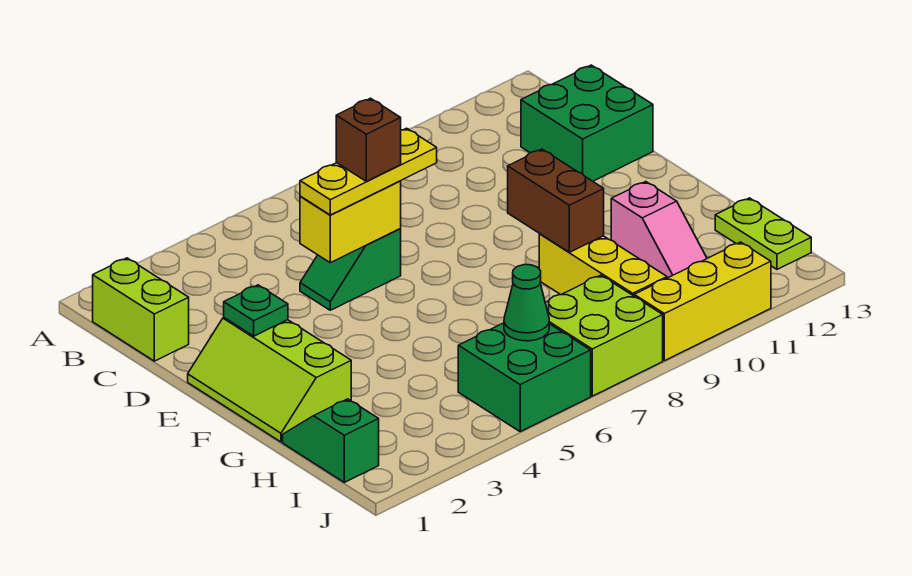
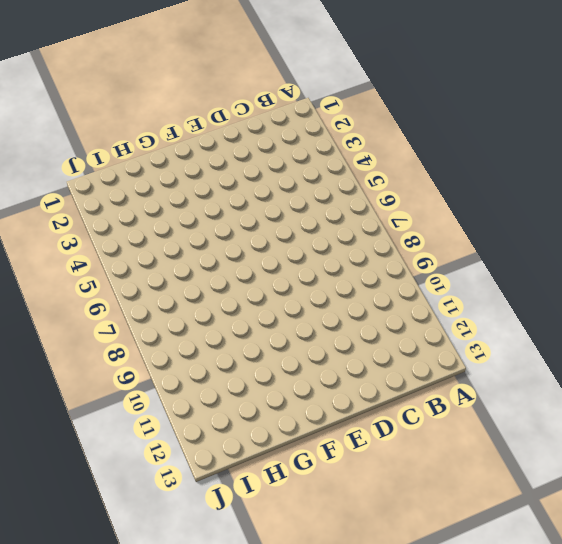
none -> lime 1x2 brick [93,258,189,361]
none -> green 2x2 brick [521,65,653,181]
none -> green 1x2 slope [300,229,401,310]

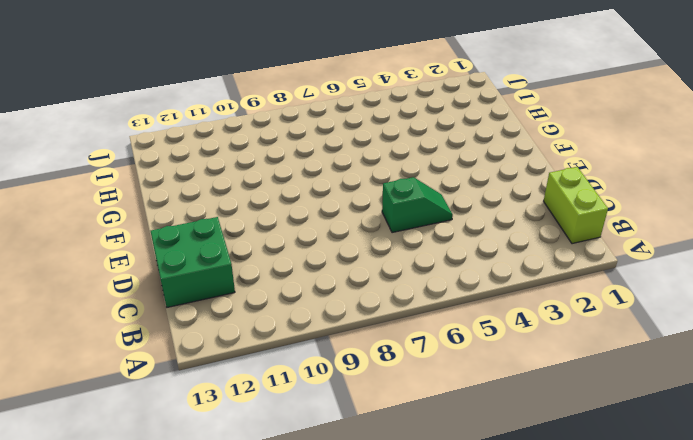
none -> lime 2x3 slope [188,318,351,442]
none -> yellow 1x3 brick [539,234,667,296]
none -> pink 1x2 slope [611,182,707,278]

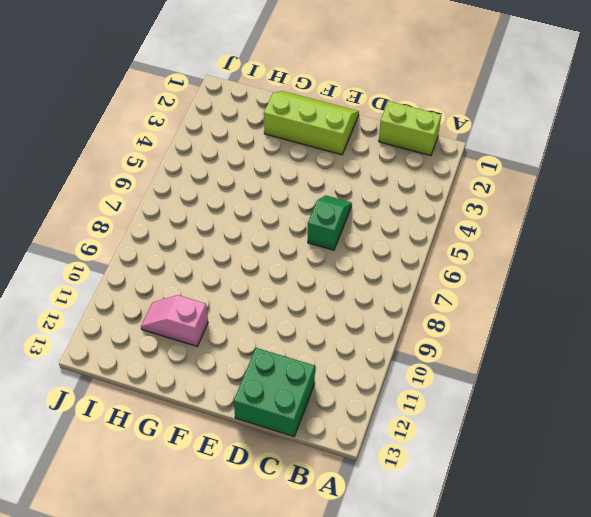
none -> yellow 1x3 brick [539,234,667,296]
none -> green 1x2 slope [283,399,379,482]
none -> lime 1x2 plate [715,198,811,269]

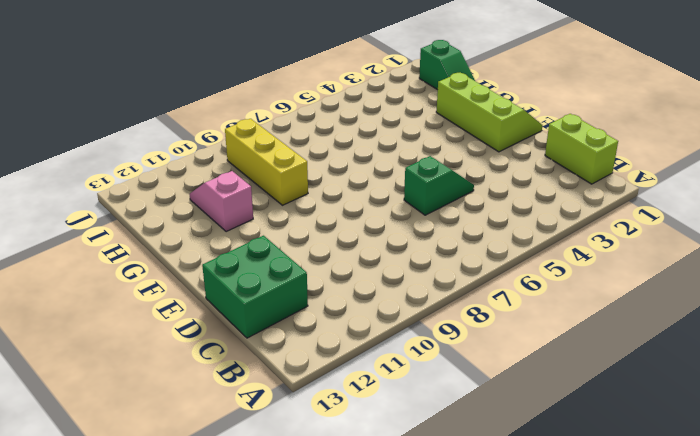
none -> lime 1x2 plate [715,198,811,269]
none -> green 2x2 brick [458,323,591,432]
none -> lime 2x2 brick [545,275,663,396]

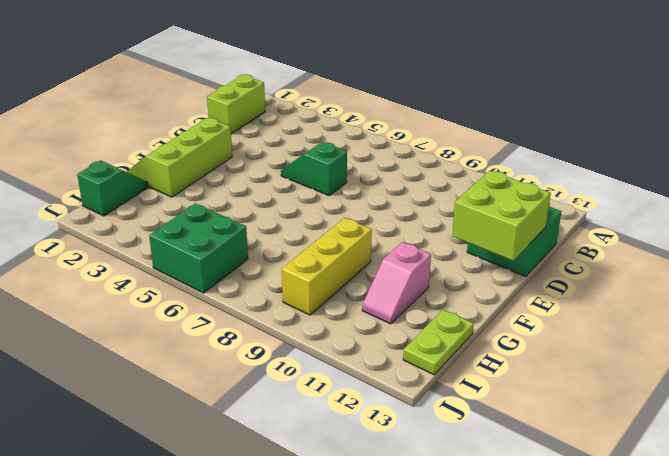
lime 2x2 brick [452,171,551,261] -> lime 2x2 brick moved to [545,275,663,396]
none -> yellow 1x3 brick [634,242,771,361]
none -> yellow 1x2 brick [300,181,401,263]
none -> green 1x1 plate [224,285,288,336]

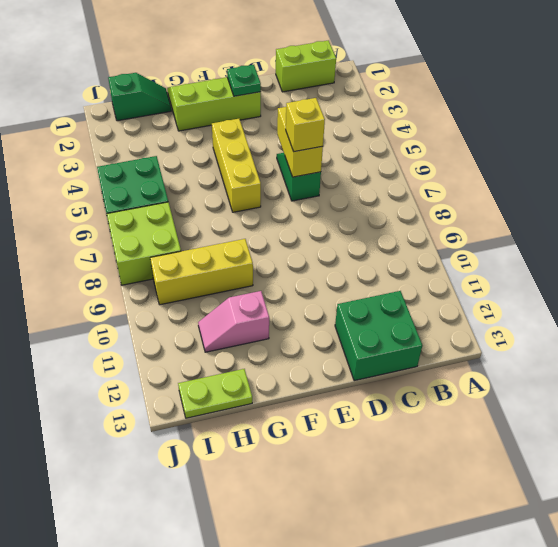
yellow 1x1 brick [286,98,325,152] -> yellow 1x3 plate [300,128,437,215]
yellow 1x3 brick [212,119,261,212] -> yellow 1x3 brick moved to [634,242,771,361]
none -> brown 1x2 brick [508,149,604,252]
none -> green 1x1 cone [504,265,549,341]
none -> brown 1x1 brick [336,98,401,181]

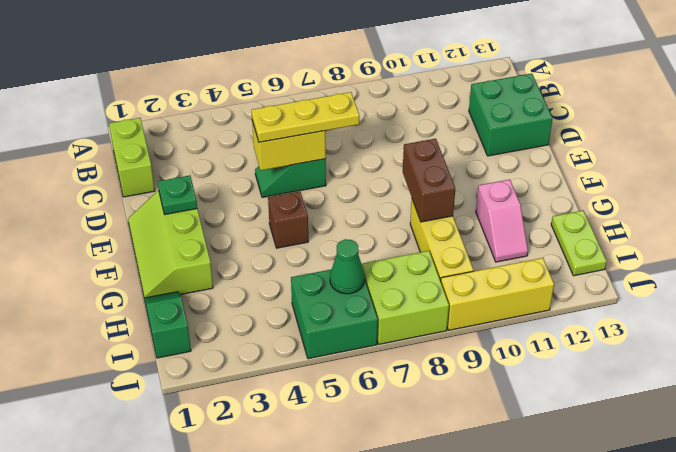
brown 1x1 brick [268,191,308,248] -> brown 1x1 brick moved to [336,98,401,181]

